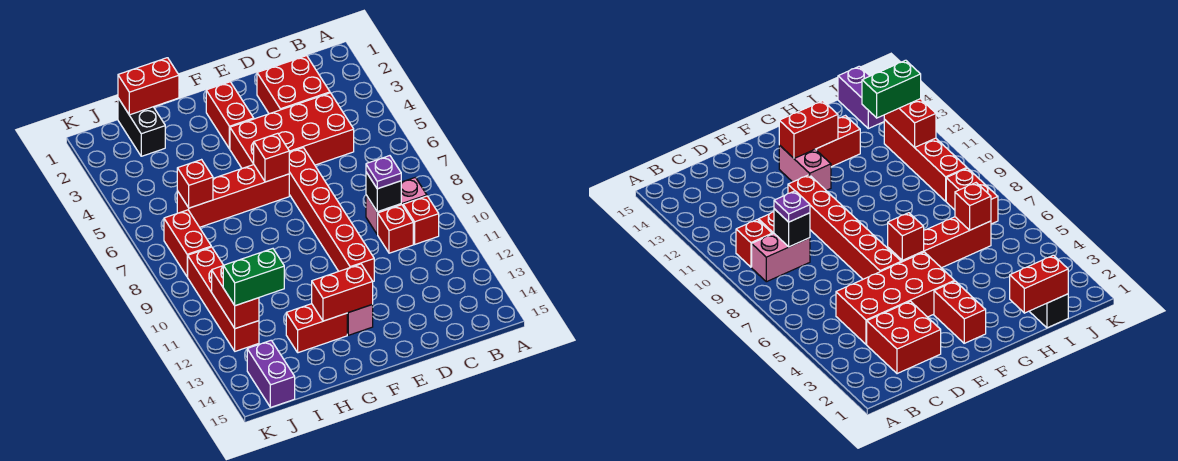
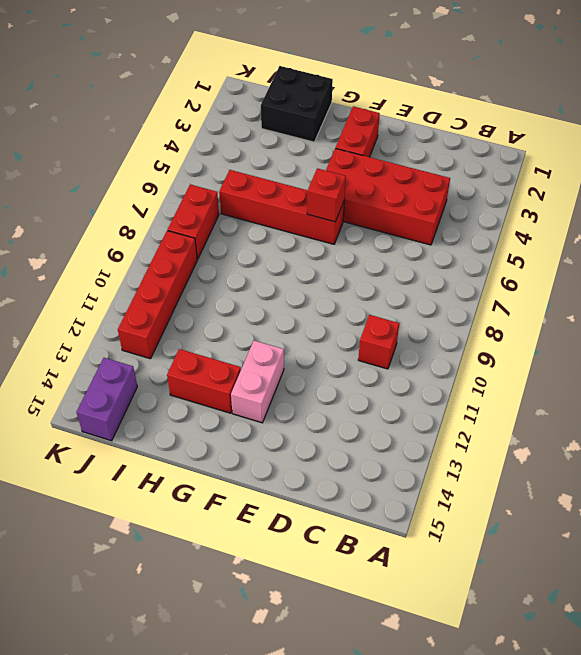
black 2x2 brick [261,66,333,142] -> black 1x2 brick [118,98,165,156]
none -> pink 1x2 brick [366,177,427,234]
none -> red 1x1 brick [403,196,439,244]
none -> red 2x2 brick [257,56,330,114]

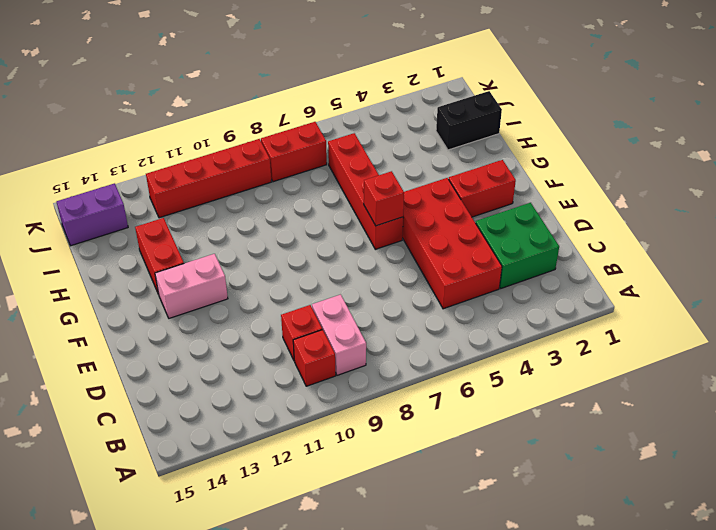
green 2x2 brick [476,203,559,288] -> red 2x2 brick [257,56,330,114]
none -> red 1x6 brick [289,148,374,281]
none -> black 1x1 brick [366,172,401,212]
none -> red 1x2 brick [312,264,373,321]

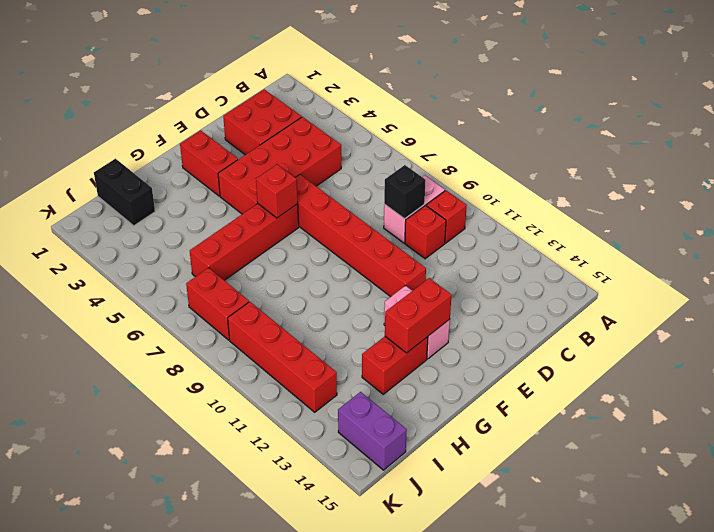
none -> red 1x2 brick [118,58,179,115]
none -> red 1x1 brick [177,160,213,208]
none -> red 1x2 brick [212,266,259,329]

